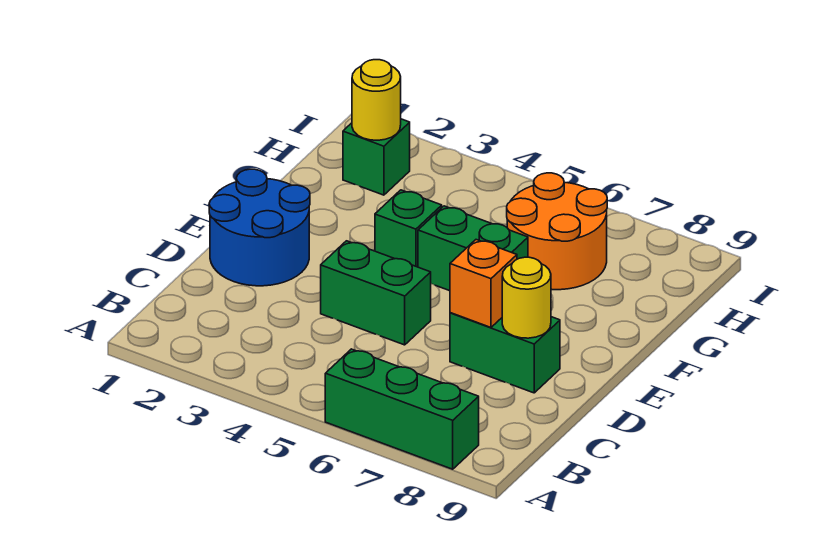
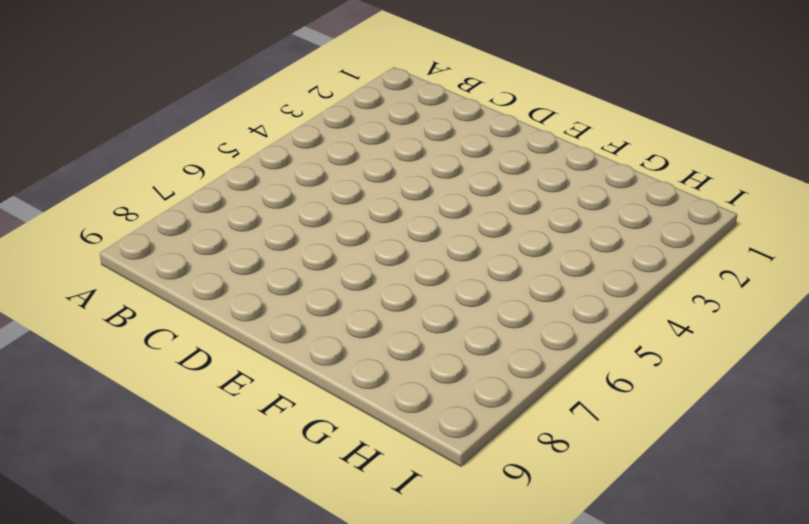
none -> green 1x3 brick [325,349,479,469]
none -> blue 2x2 round brick [209,169,310,286]

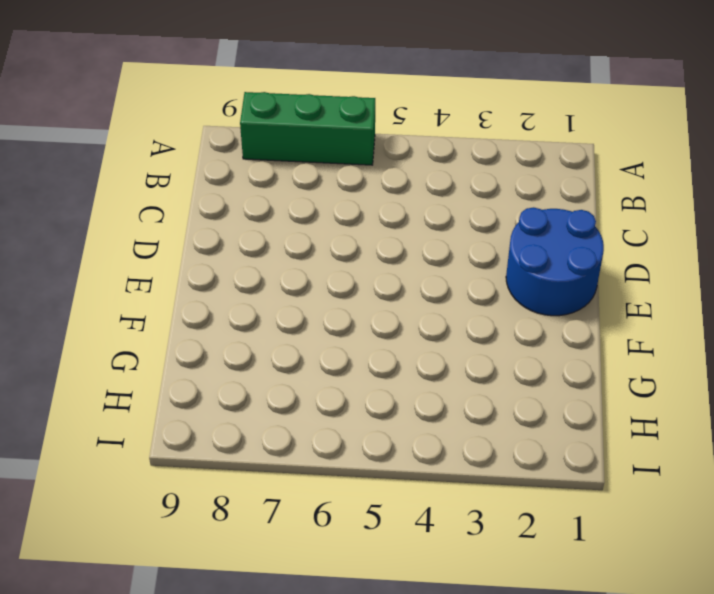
none -> green 1x2 brick [321,241,431,345]
none -> green 1x2 brick [450,313,560,393]

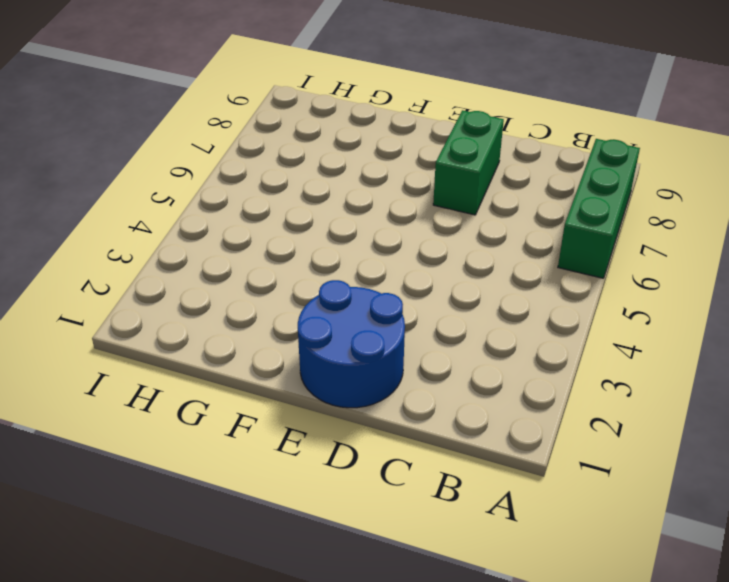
none -> green 1x2 brick [321,241,431,345]
none -> green 1x1 brick [375,190,442,267]

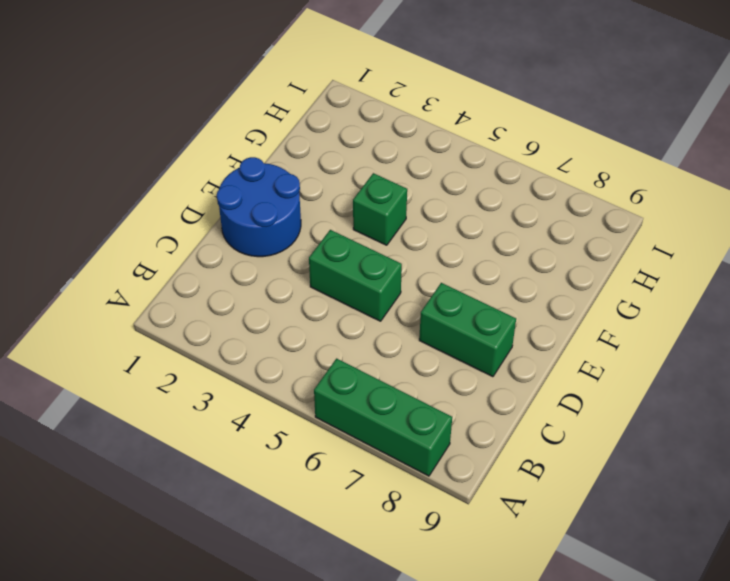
none -> green 1x2 brick [418,206,528,291]
none -> orange 2x2 round brick [507,173,607,290]

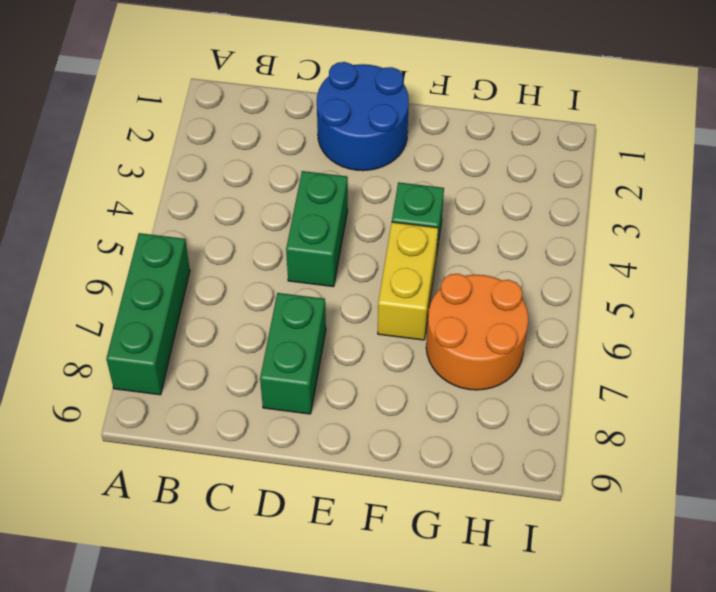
yellow 1x2 brick [378,222,438,340] -> green 1x2 brick [418,206,528,291]
none -> green 1x1 brick [343,119,410,195]
none -> orange 1x1 brick [450,240,517,327]

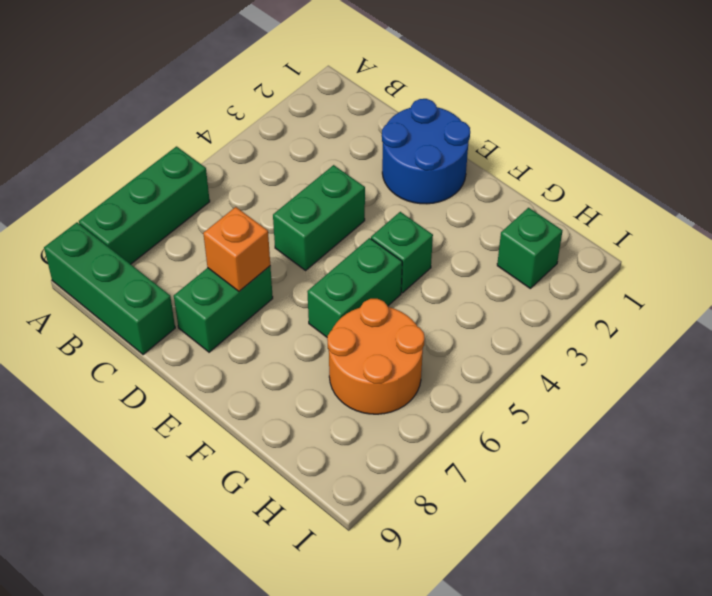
green 1x3 brick [44,222,175,355] -> none
none -> yellow 1x1 round brick [502,257,551,338]
none -> yellow 1x1 round brick [352,60,401,140]

